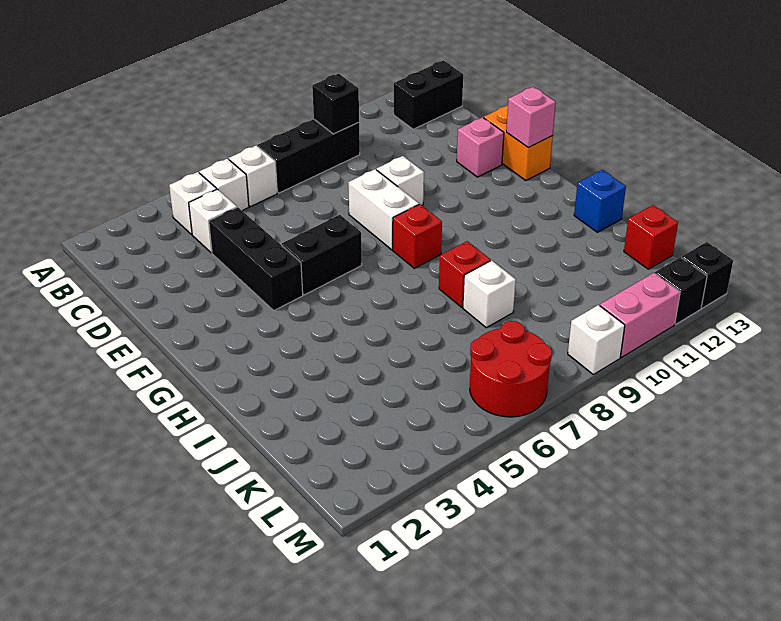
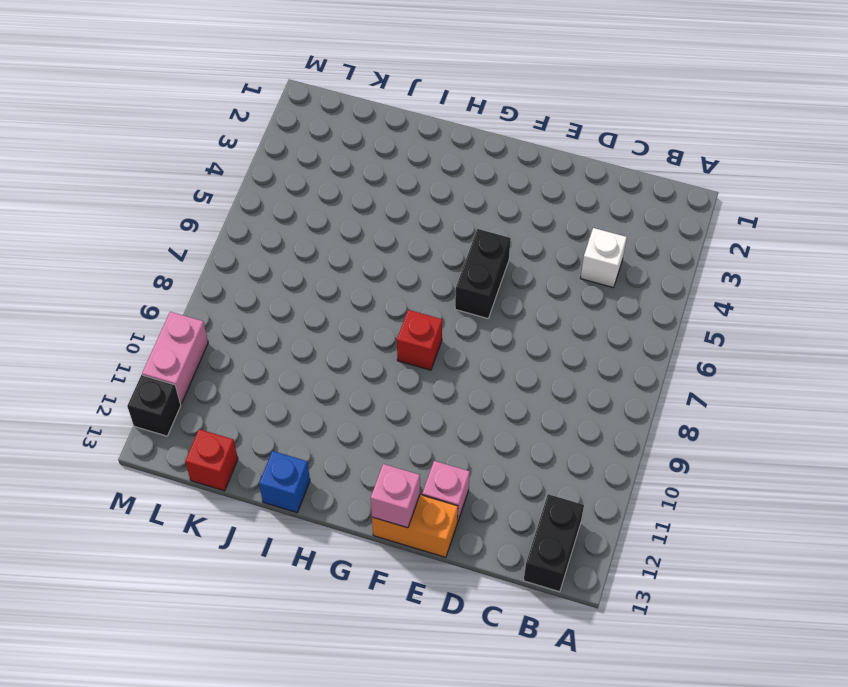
none -> white 1x1 brick [169,172,217,235]
none -> white 1x1 brick [199,159,249,211]
none -> white 1x1 brick [229,145,277,207]

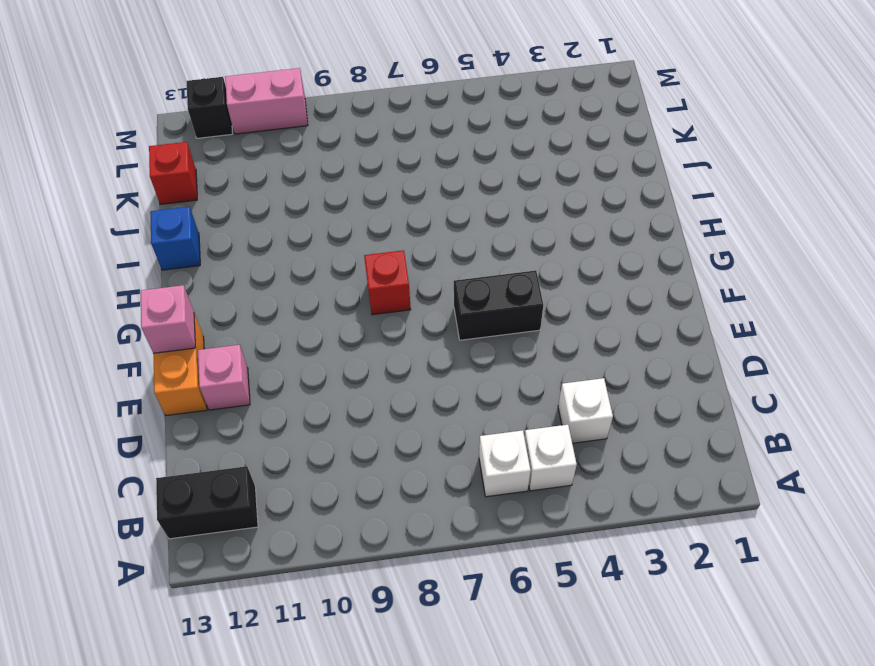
none -> white 1x1 brick [169,172,217,235]
none -> black 1x3 brick [258,119,360,193]
none -> black 1x3 brick [209,207,303,310]

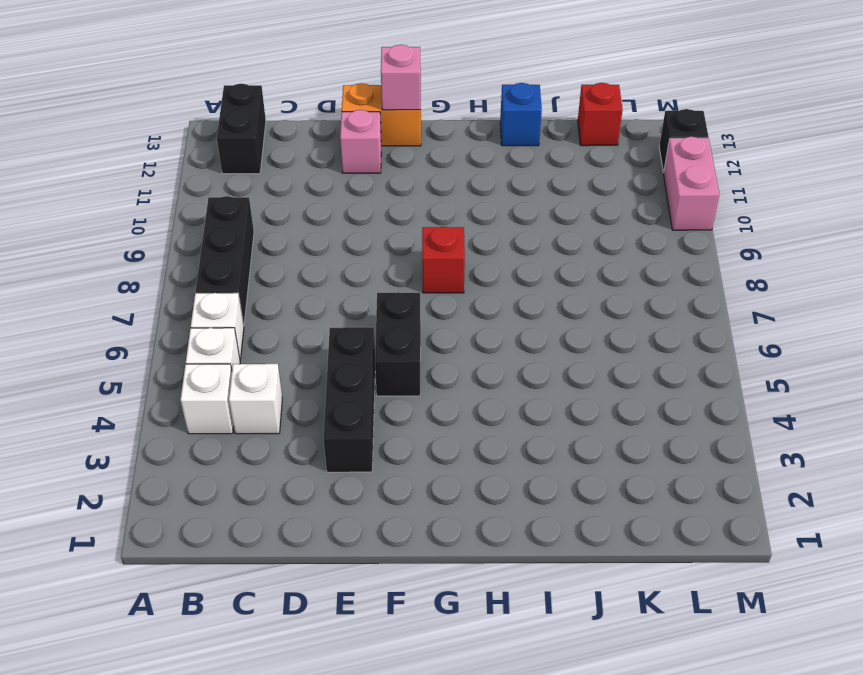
black 1x3 brick [323,327,375,472] -> black 1x3 brick turned to [209,207,303,310]
none -> white 1x2 brick [348,169,419,250]
none -> white 1x1 brick [377,156,424,205]
none -> red 1x1 brick [439,241,491,307]

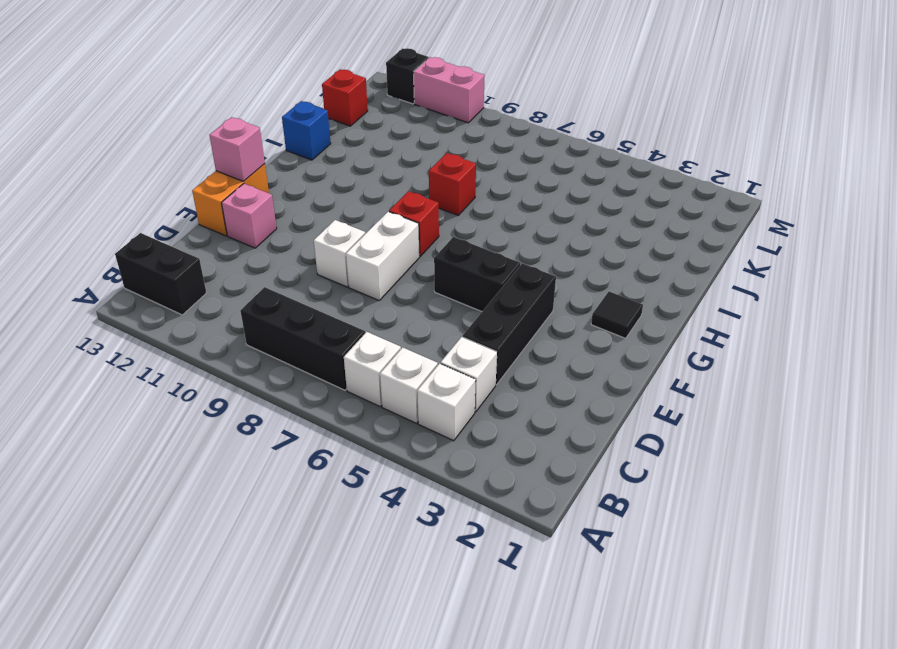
black 1x1 tile [591,291,643,338] -> none
none -> white 1x1 brick [463,260,516,328]
none -> red 2x2 round brick [470,321,552,417]
none -> white 1x1 brick [568,305,625,374]

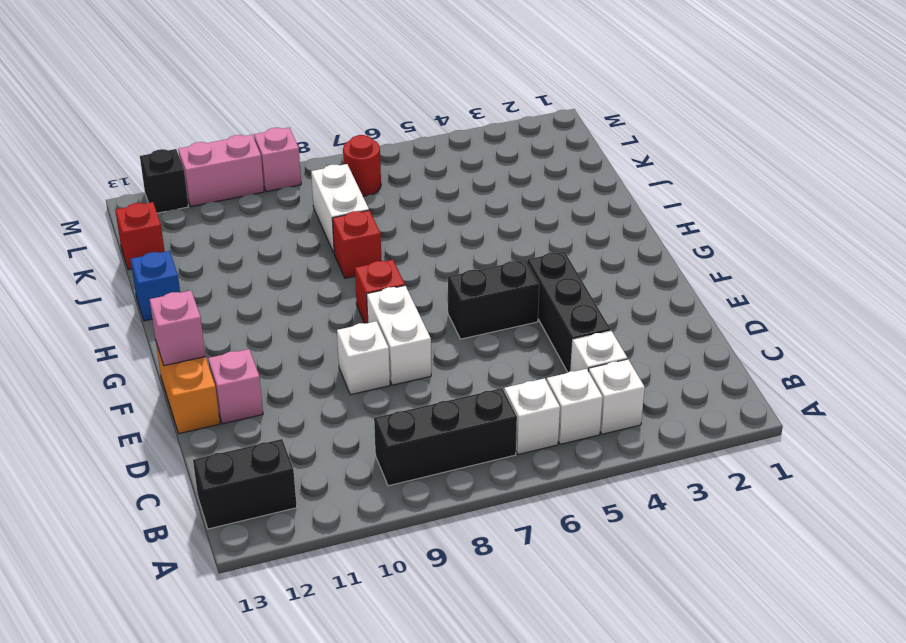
white 1x2 brick [311,164,369,253] -> white 1x1 brick [463,260,516,328]
red 1x1 round brick [343,135,381,196] -> red 2x2 round brick [470,321,552,417]
pink 1x1 brick [254,128,301,192] -> white 1x1 brick [568,305,625,374]
none -> black 1x1 brick [682,242,733,308]
none -> black 1x1 brick [312,74,359,134]

